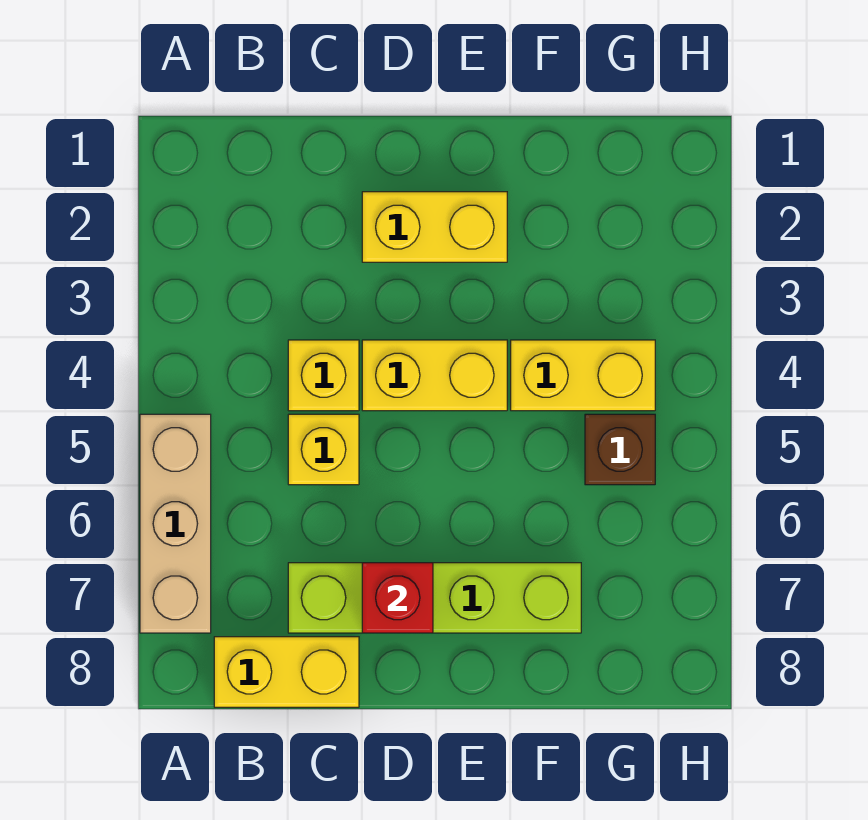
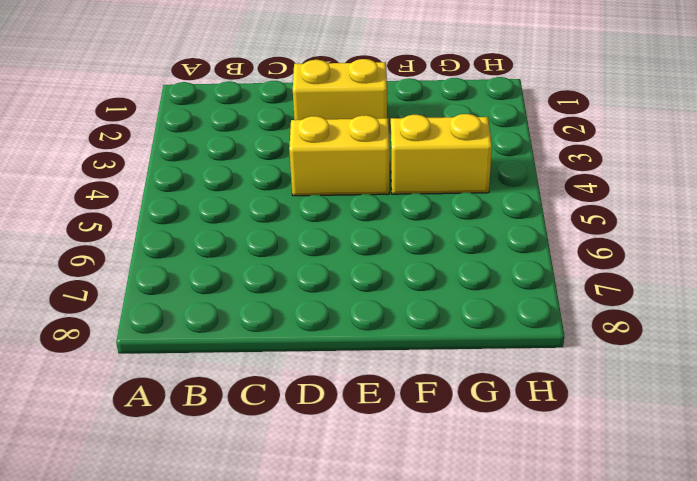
none -> tan 1x3 brick [140,414,211,633]
none -> yellow 1x2 brick [214,637,359,707]

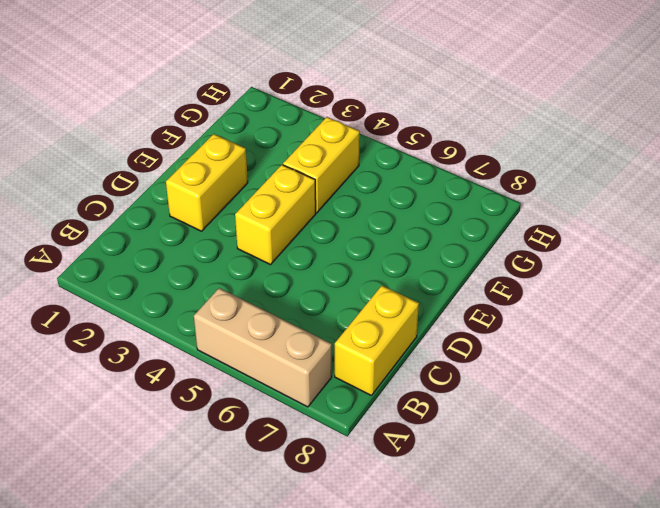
none -> yellow 1x1 brick [288,340,359,411]
none -> yellow 1x1 brick [288,414,359,485]

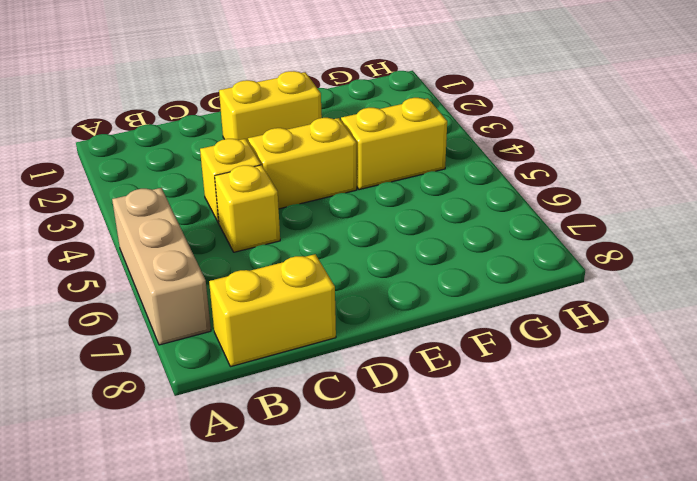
none -> lime 1x4 brick [288,563,581,633]
none -> brown 1x1 brick [585,414,655,485]

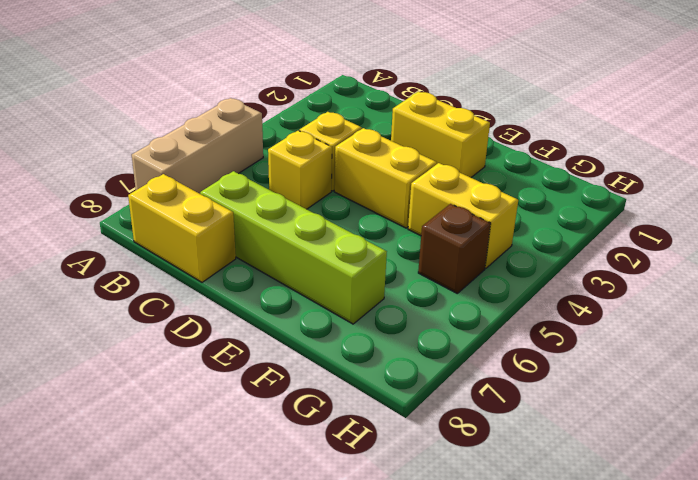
none -> red 1x1 brick [362,563,433,633]

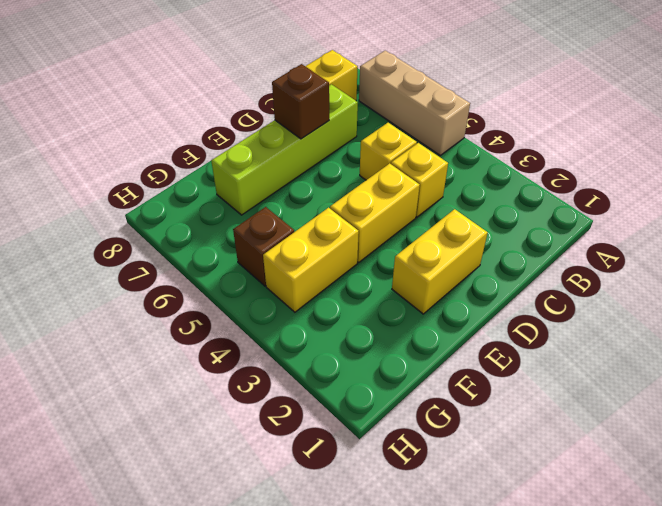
brown 1x1 brick [272,64,329,139] -> red 1x1 brick [362,563,433,633]

